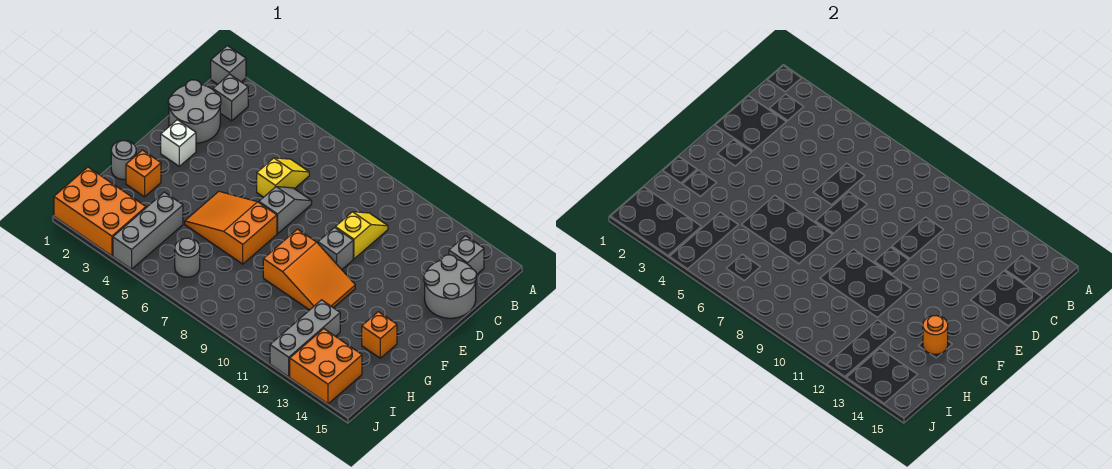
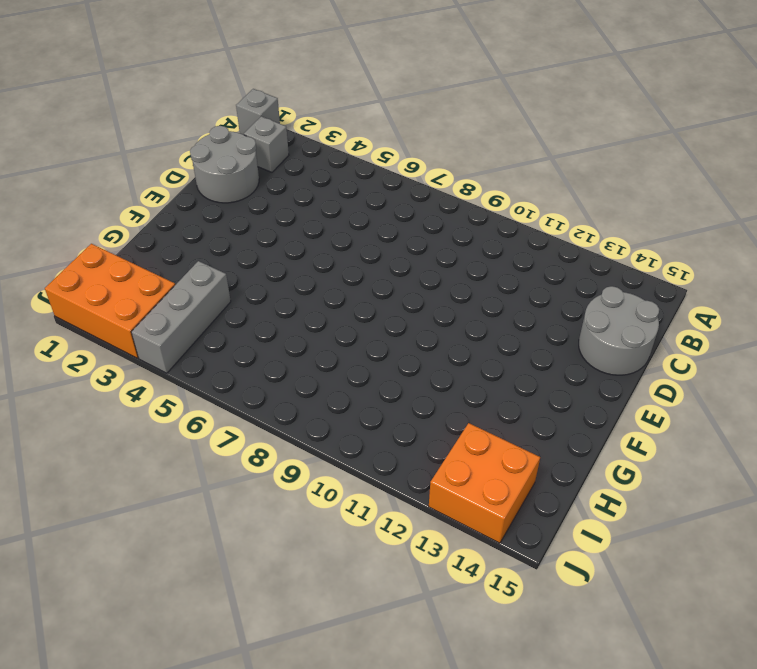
none -> grey 1x1 brick [449,236,484,275]
none -> yellow 1x2 slope [257,158,309,197]
none -> yellow 1x2 slope [335,212,388,259]

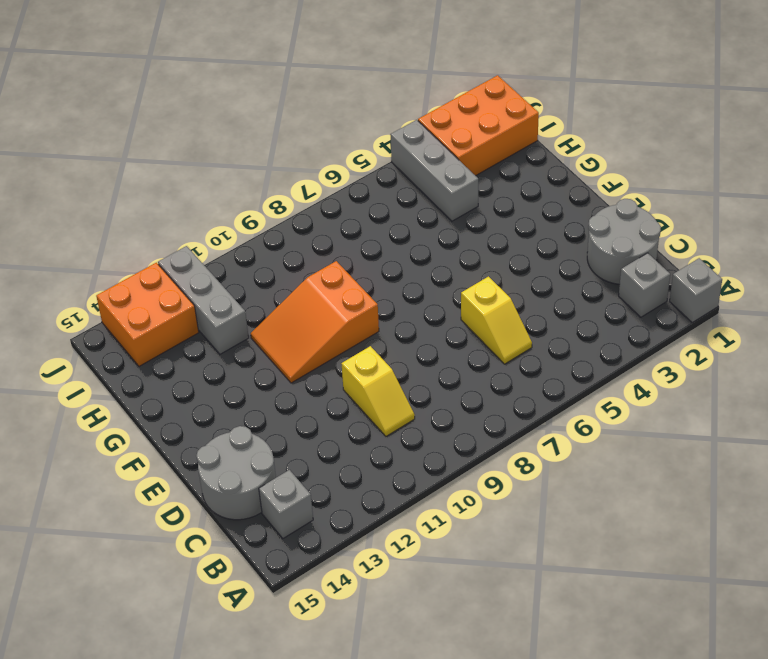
none -> grey 1x2 slope [259,187,312,234]
none -> white 1x1 brick [161,120,196,166]
none -> grey 1x1 brick [318,227,353,270]

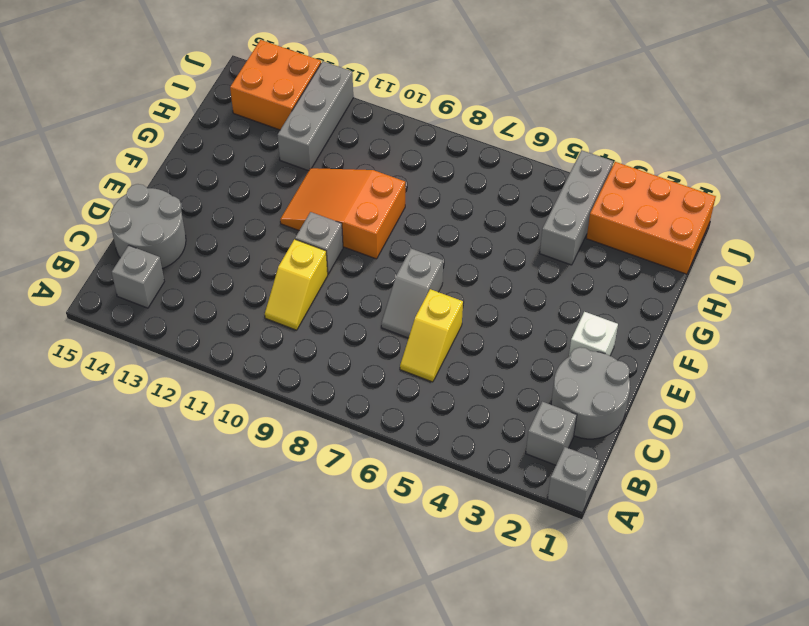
none -> orange 2x3 slope [185,191,277,264]
none -> grey 1x1 round brick [111,141,136,180]
none -> orange 1x1 brick [126,150,161,197]

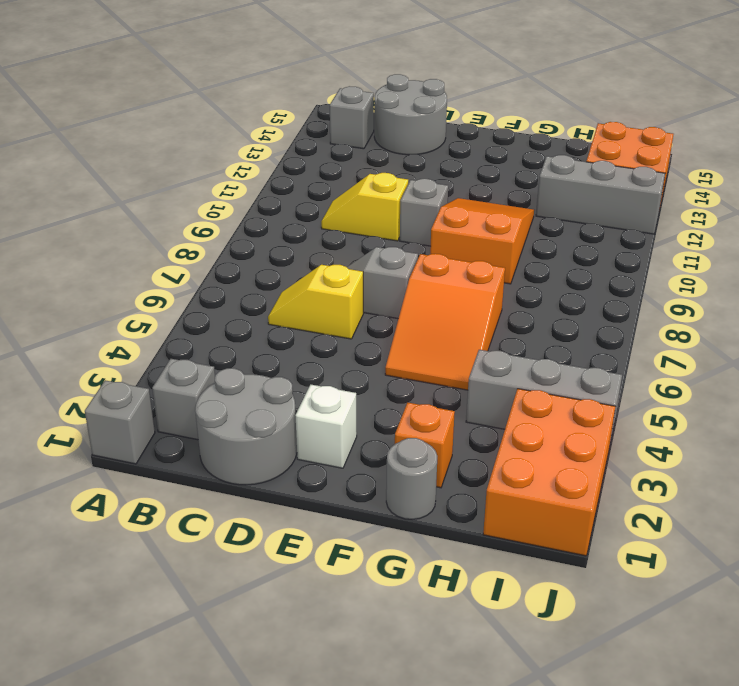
none -> orange 1x1 brick [362,312,397,358]
none -> grey 1x1 round brick [175,238,200,277]
none -> orange 1x1 round brick [923,316,948,354]

